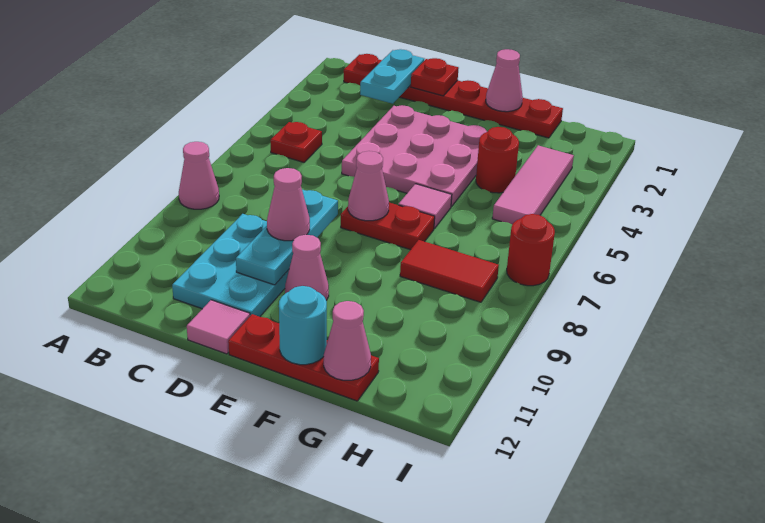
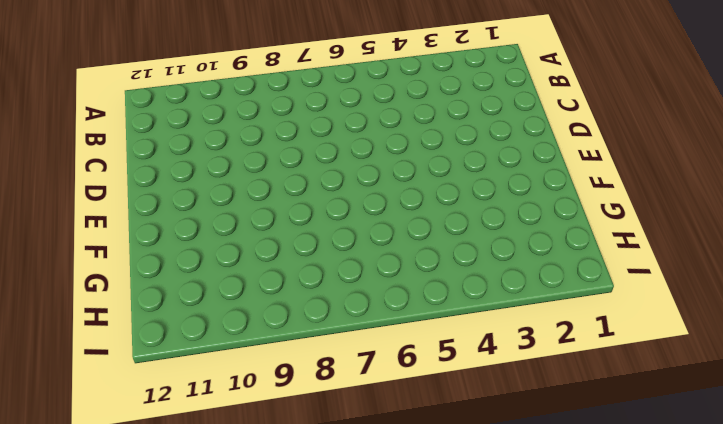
none -> pink 1x1 cone [179,142,219,209]
none -> red 1x6 plate [344,54,563,138]
none -> red 1x1 plate [271,122,322,162]

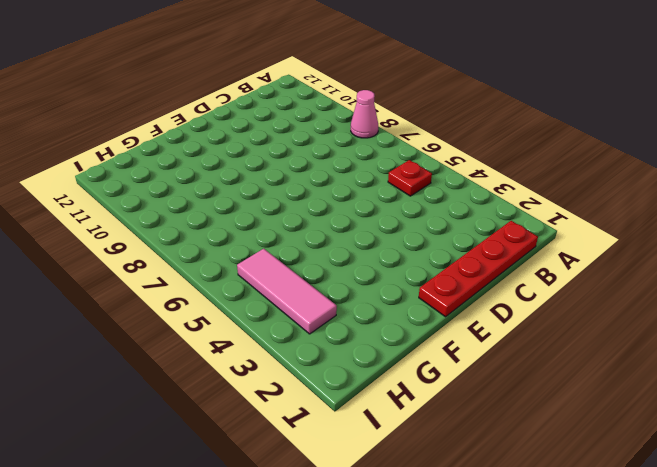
red 1x4 plate [419,221,538,317] -> red 1x6 plate [344,54,563,138]
none -> cyan 2x3 plate [172,214,289,317]
none -> pink 3x3 plate [342,105,488,207]
none -> pink 1x1 tile [187,300,250,354]

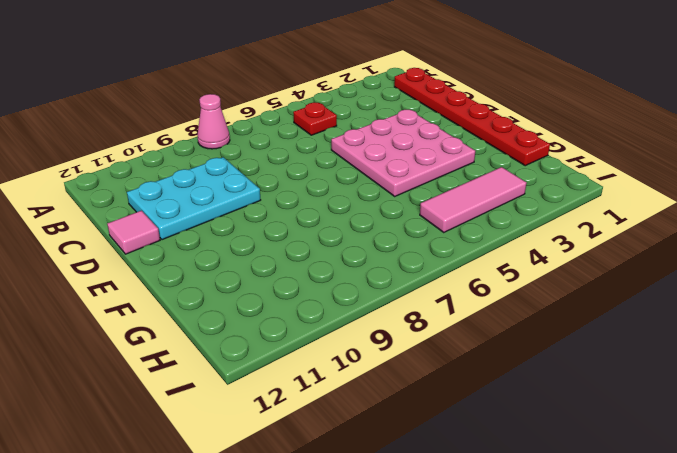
none -> red 1x2 plate [341,203,435,250]
none -> pink 1x1 cone [285,235,329,300]
none -> red 1x3 plate [228,314,379,401]

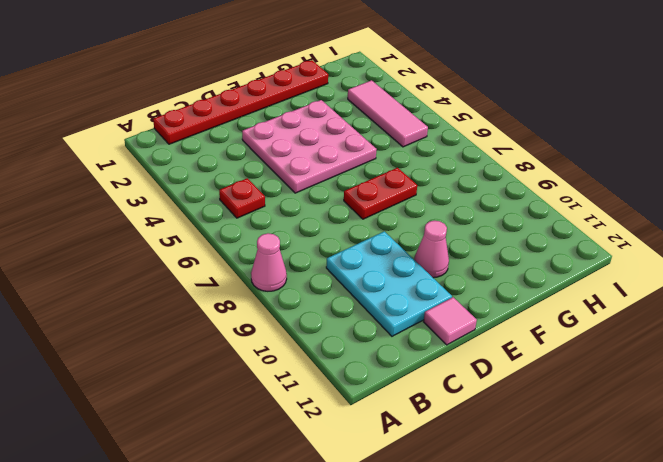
none -> red 1x3 plate [228,314,379,401]
none -> pink 1x1 tile [398,184,452,229]
none -> red 1x1 round brick [476,127,519,193]

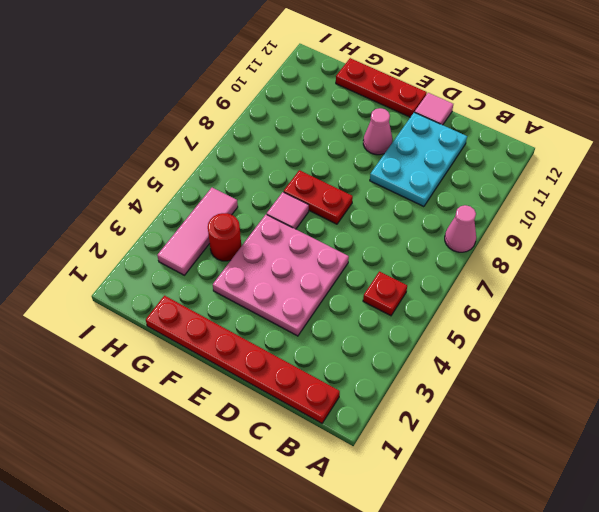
none -> red 1x2 tile [400,240,499,302]
none -> red 1x1 round brick [507,214,555,286]
none -> cyan 1x2 plate [360,49,424,104]

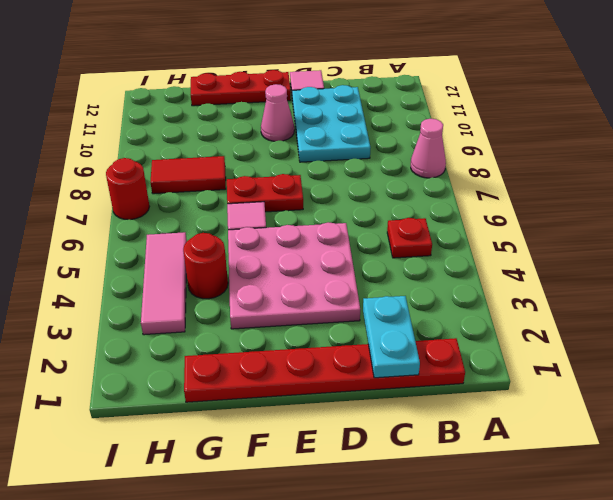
none -> red 1x1 plate [411,58,459,96]
none -> cyan 1x3 plate [236,190,338,285]
none -> pink 1x1 cone [348,151,389,221]

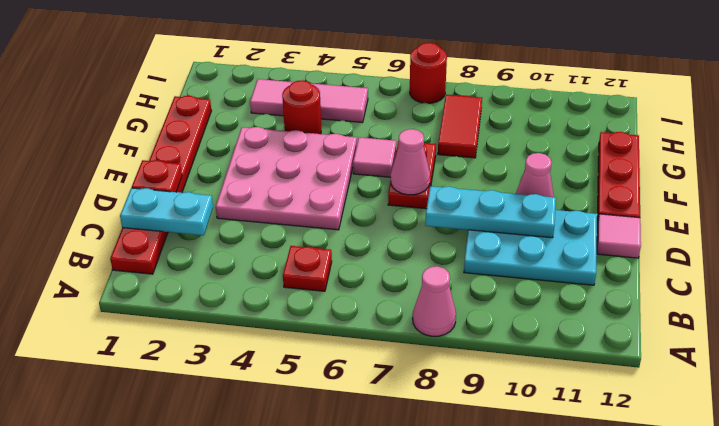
none -> pink 1x1 cone [486,49,523,112]
none -> cyan 1x1 round brick [279,286,327,365]
none -> pink 1x1 cone [324,301,371,380]

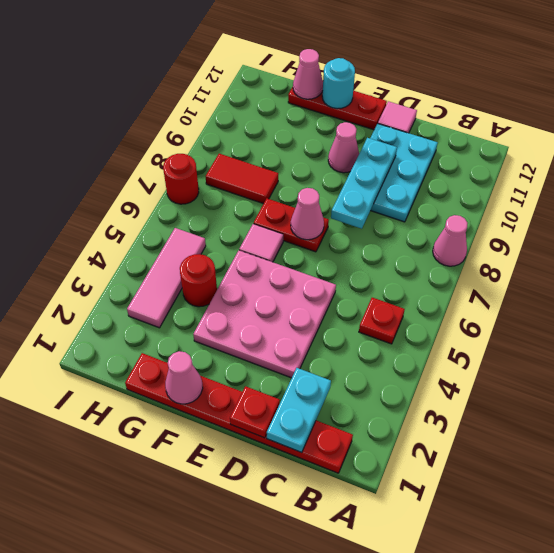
none -> pink 1x1 cone [267,168,310,241]

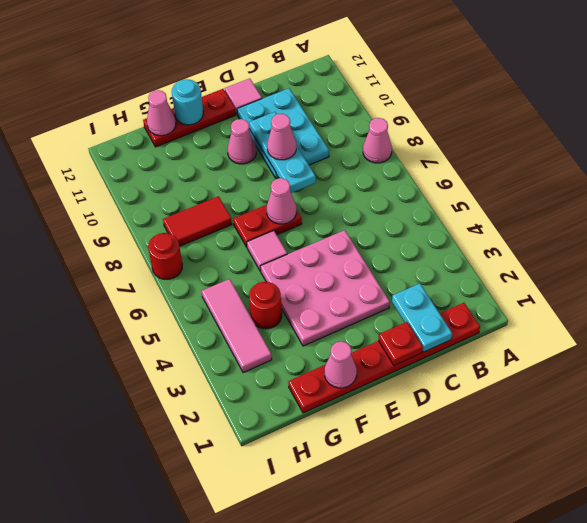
none -> red 1x1 plate [271,122,322,162]

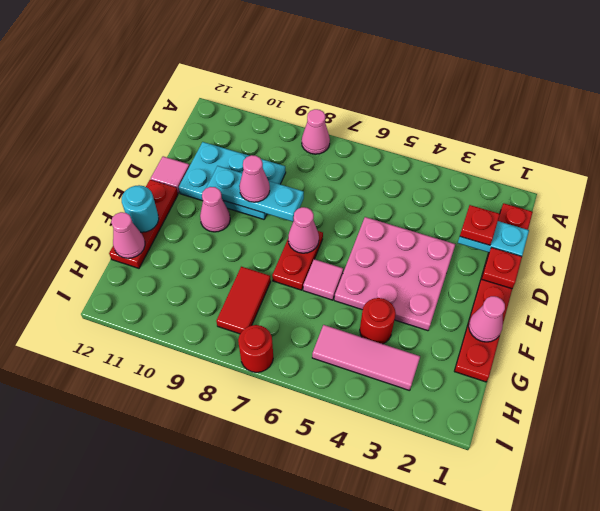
red 1x1 plate [460,205,500,245] -> red 1x1 plate moved to [271,122,322,162]

